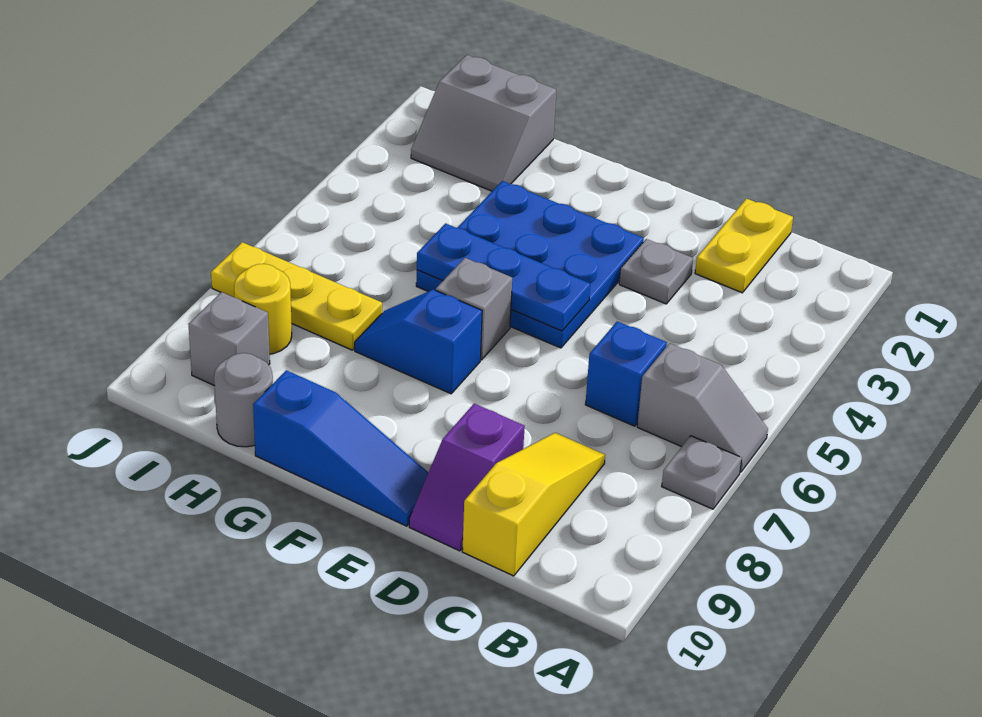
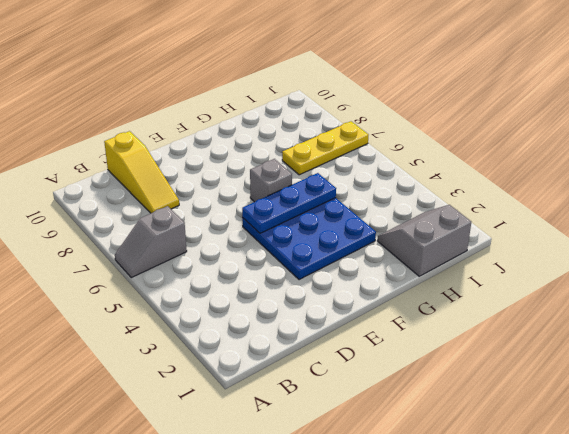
none -> grey 1x1 plate [662,436,742,509]
none -> yellow 1x2 plate [695,199,793,293]
none -> blue 1x1 brick [585,321,667,426]

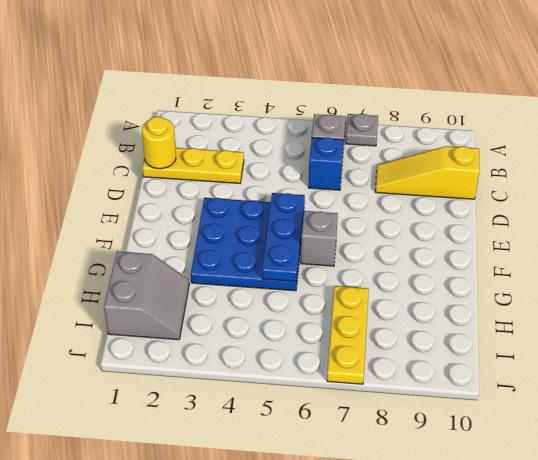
yellow 1x3 plate [142,148,244,183] -> yellow 1x2 plate [695,199,793,293]
yellow 1x1 round brick [142,117,176,169] -> yellow 1x1 round brick moved to [234,264,292,354]
none -> grey 1x1 plate [619,239,693,304]
none -> purple 1x2 slope [409,404,525,551]
none -> blue 1x3 slope [253,370,428,526]

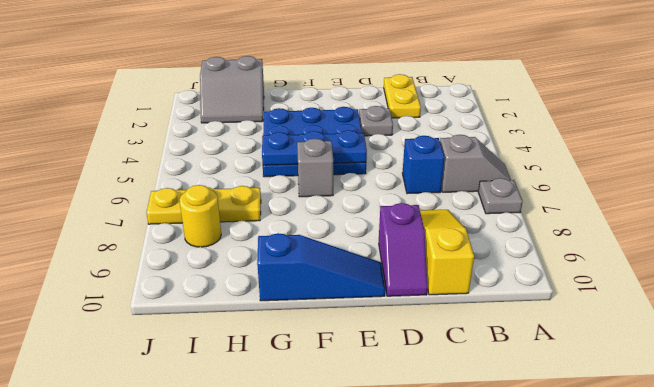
none -> blue 1x2 slope [355,290,482,394]
none -> grey 1x1 round brick [214,353,273,447]
none -> grey 1x1 brick [188,292,270,386]

